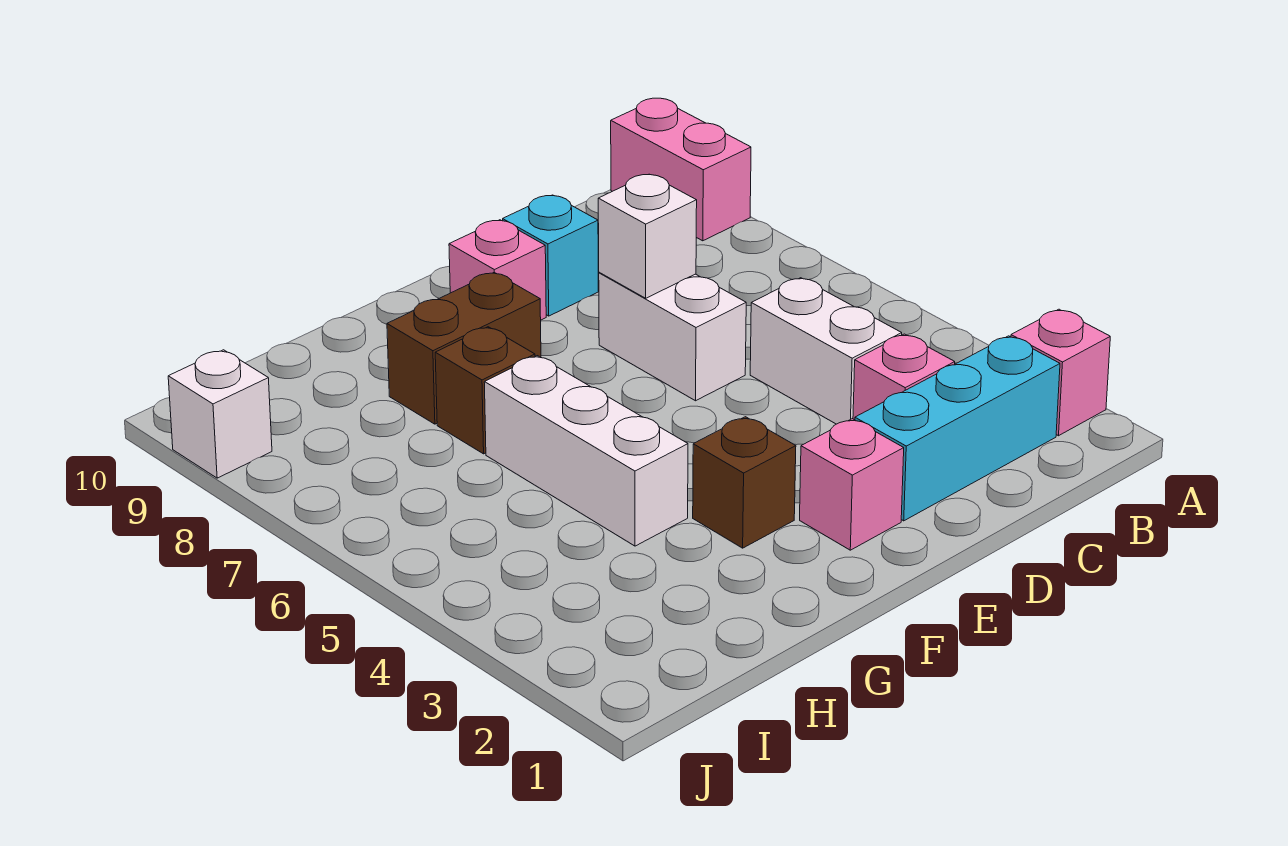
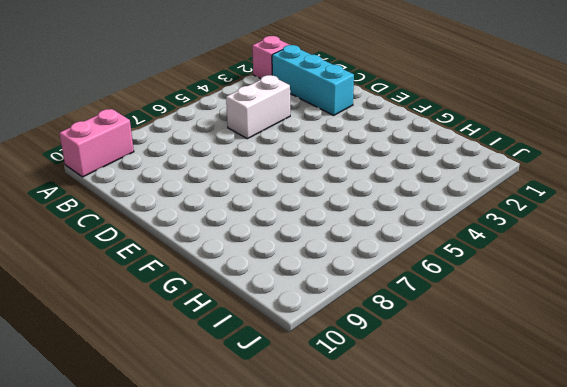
none -> pink 1x1 brick [853,334,955,420]
none -> white 1x2 brick [598,272,746,401]
none -> cyan 1x1 brick [503,195,599,316]

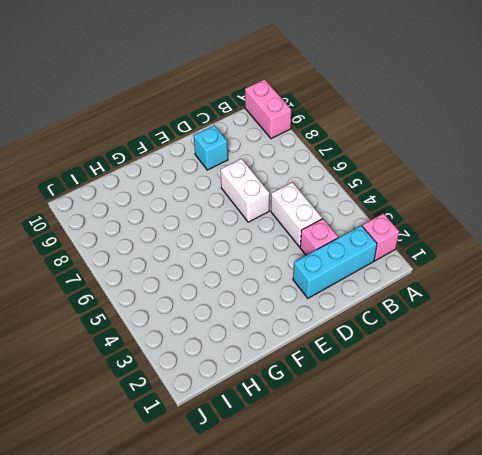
none -> pink 1x1 brick [800,419,904,550]
none -> pink 1x1 brick [449,220,546,320]
none -> brown 1x1 brick [693,417,796,548]

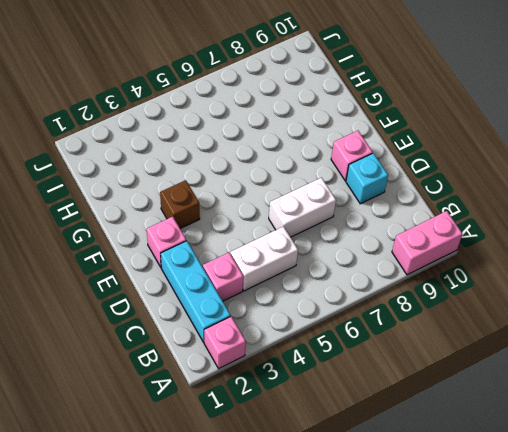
none -> brown 1x2 brick [387,272,541,424]
none -> white 1x3 brick [484,356,688,546]
none -> brown 1x1 brick [435,327,535,454]

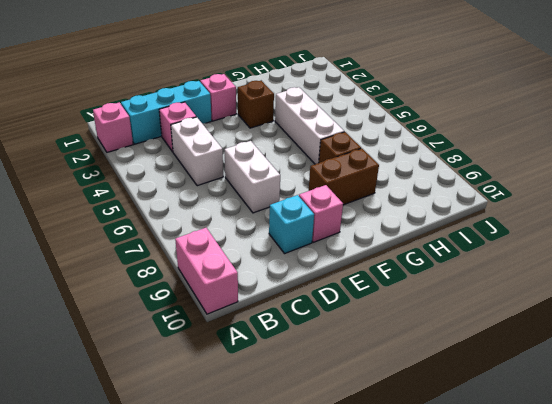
none -> white 1x1 brick [168,350,272,478]
none -> white 1x1 brick [598,174,697,298]

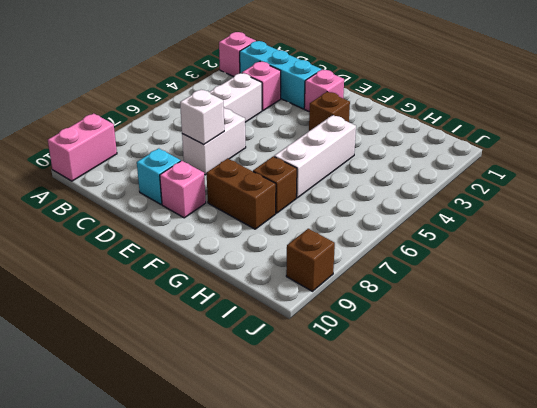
brown 1x1 brick [286,229,335,291] -> white 1x1 brick [168,350,272,478]

